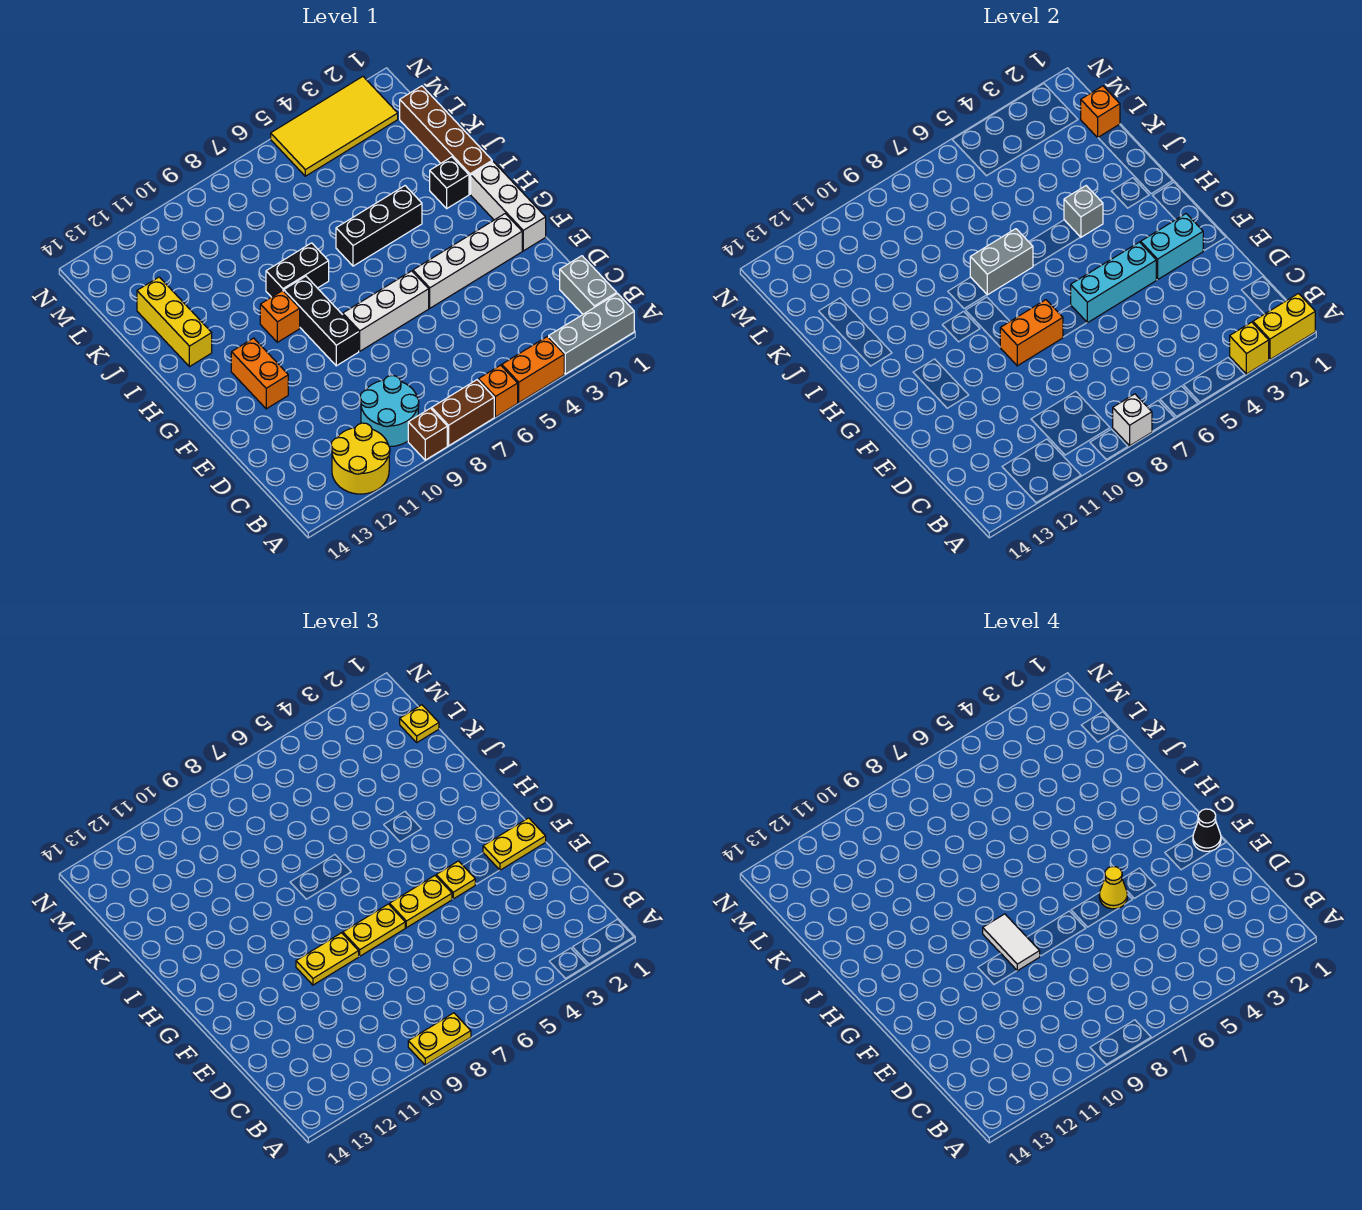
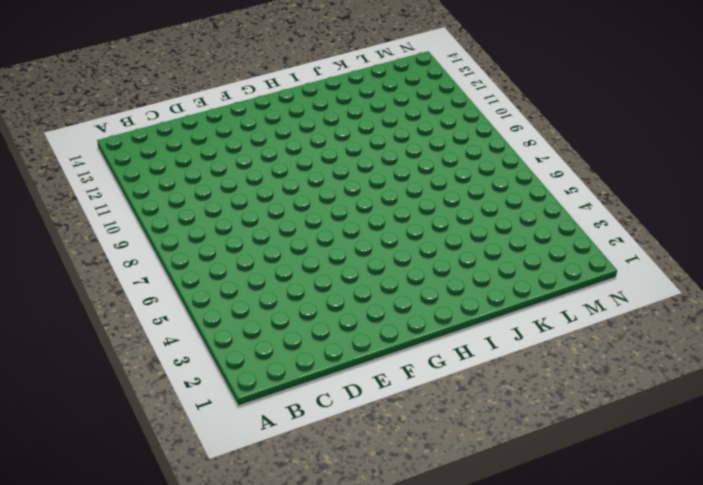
none -> grey 1x3 brick [549,294,634,374]
none -> orange 1x2 brick [502,337,564,403]
none -> orange 1x1 brick [478,365,518,417]
none -> brown 1x2 brick [432,380,494,446]

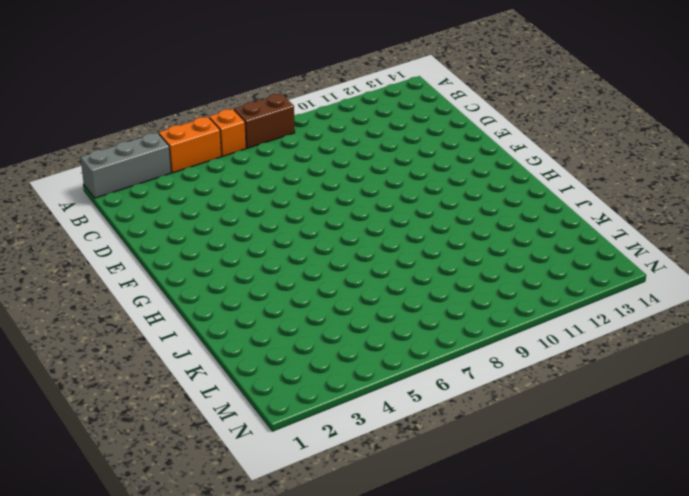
none -> brown 1x1 brick [408,408,447,460]
none -> yellow 2x2 round brick [331,423,390,494]
none -> grey 1x2 brick [560,256,617,314]
none -> cyan 2x2 round brick [360,376,419,447]

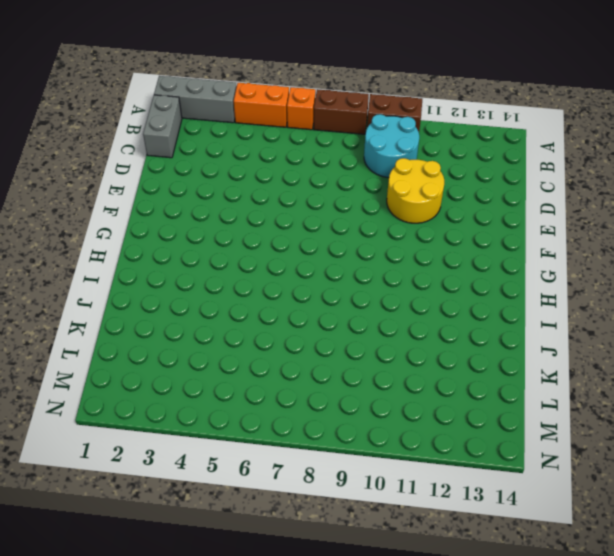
brown 1x2 brick [367,94,422,132] -> brown 1x1 brick [408,408,447,460]
yellow 2x2 round brick [387,158,444,223] -> yellow 2x2 round brick moved to [331,423,390,494]
none -> white 1x3 brick [471,161,546,251]
none -> white 1x4 brick [413,214,522,308]
none -> white 1x3 brick [343,271,429,351]
none -> black 1x3 brick [284,276,359,366]

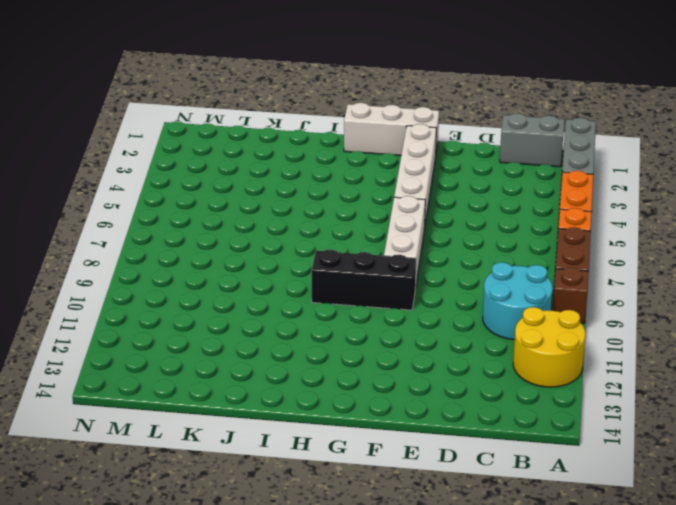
none -> orange 1x2 brick [231,338,288,409]
none -> orange 1x1 brick [260,291,300,342]
none -> brown 1x4 brick [400,86,492,194]
none -> black 1x1 brick [430,157,469,208]

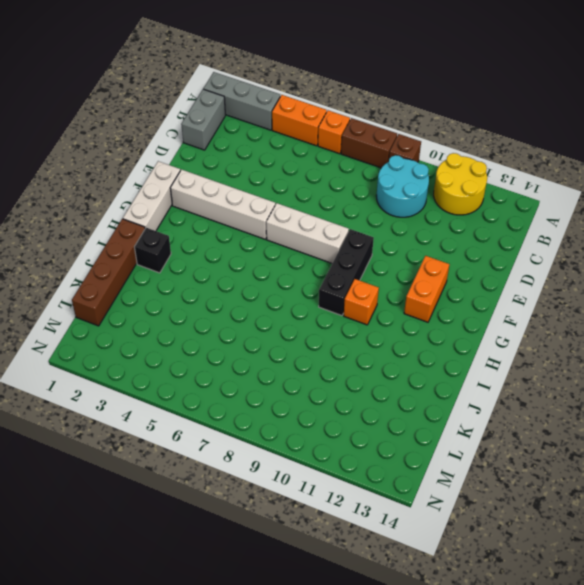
none -> black 1x3 brick [336,186,422,266]
none -> black 1x2 brick [266,243,329,297]
none -> yellow 1x3 brick [137,277,212,367]
none -> yellow 2x4 tile [271,77,398,176]

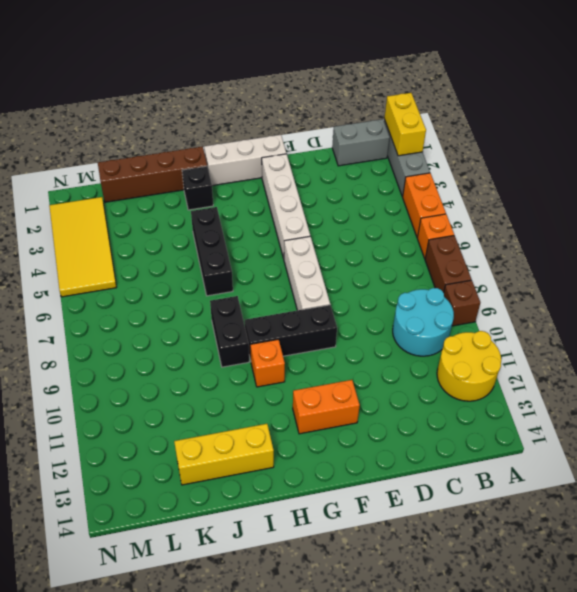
none -> yellow 1x1 brick [1230,322,1269,374]
none -> white 1x1 brick [1113,394,1152,446]
none -> cyan 1x2 brick [1141,214,1203,280]
none -> cyan 1x3 brick [1071,242,1156,323]

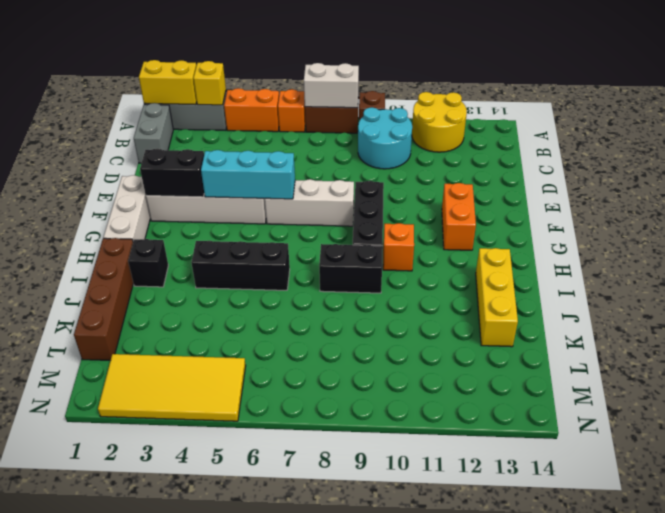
white 1x2 brick [304,63,359,108] -> white 1x1 brick [1113,394,1152,446]
black 1x2 brick [140,149,204,197] -> cyan 1x2 brick [1141,214,1203,280]
none -> orange 1x2 brick [1000,300,1063,366]
none -> grey 1x1 brick [1064,186,1103,237]
none -> grey 1x2 brick [970,229,1033,295]
none -> orange 1x1 brick [1081,86,1120,137]

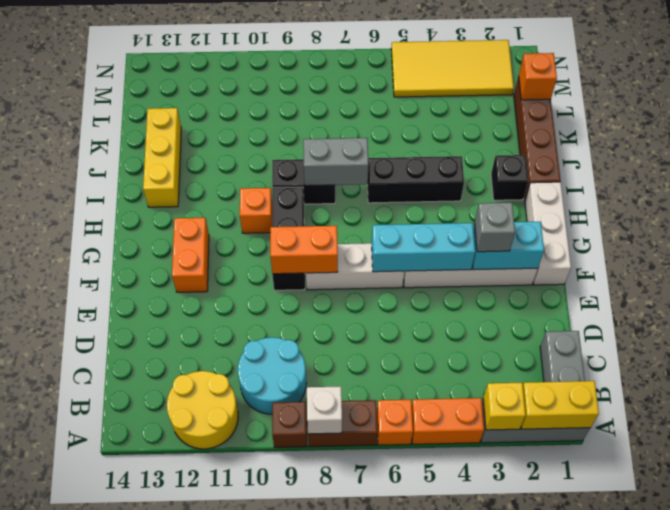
grey 1x1 brick [475,203,515,252] -> grey 1x1 brick moved to [1064,186,1103,237]
none -> yellow 1x2 plate [408,1013,471,1065]
none -> yellow 1x2 plate [483,818,546,870]
none -> yellow 1x1 plate [436,861,475,899]
none -> yellow 1x2 plate [390,876,452,928]

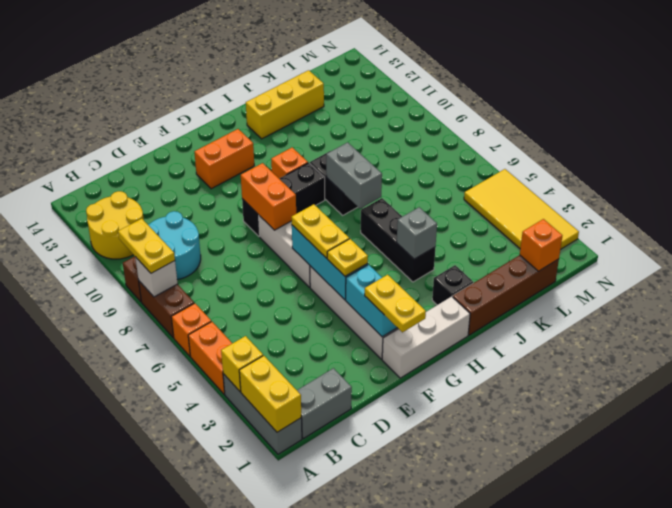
none -> yellow 1x2 plate [343,904,405,956]
none -> yellow 1x2 plate [296,933,359,985]
none -> yellow 1x1 plate [400,705,439,742]
none -> black 1x1 cone [1193,809,1221,851]

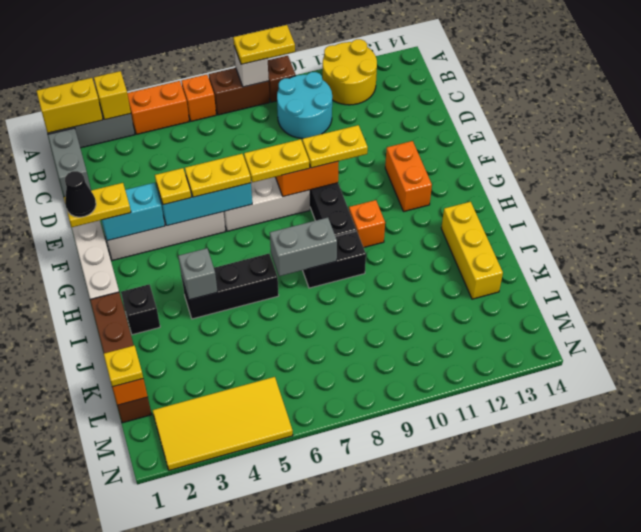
none -> yellow 1x1 cone [1099,866,1127,909]
none -> white 1x2 tile [983,914,1040,971]

